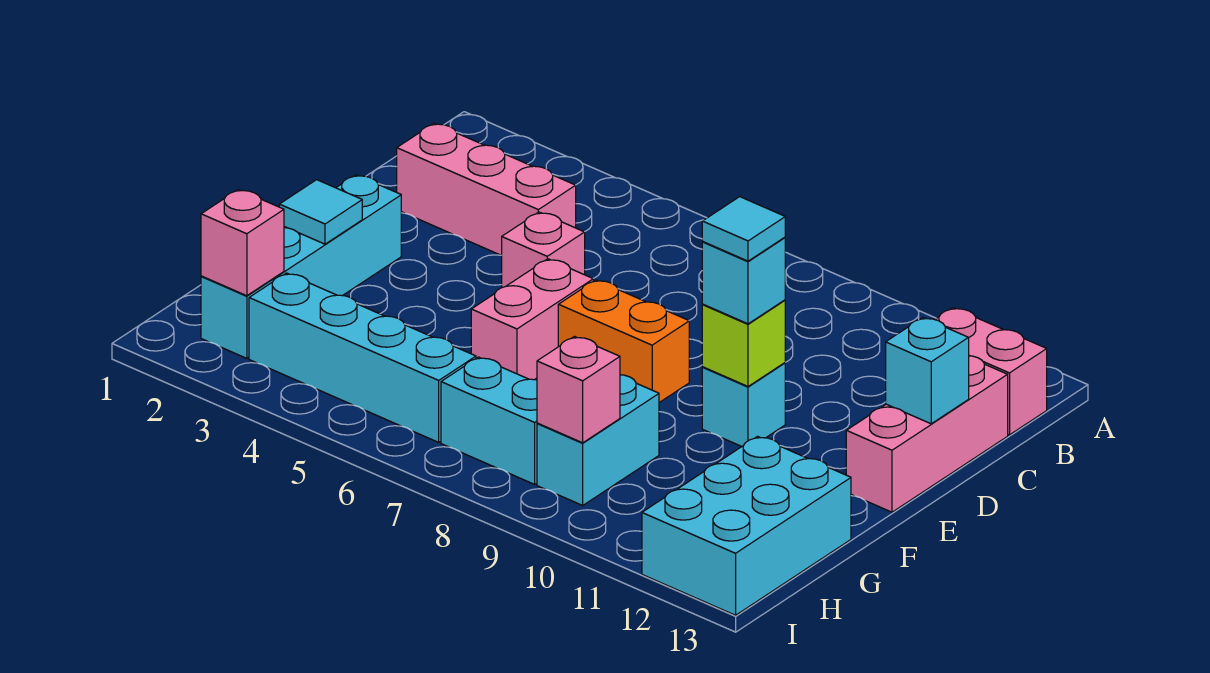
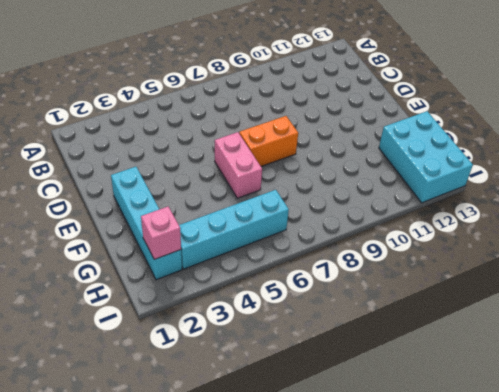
none -> pink 1x2 brick [935,308,1047,435]
none -> pink 1x3 brick [397,123,576,255]
none -> pink 1x3 brick [846,356,1008,512]

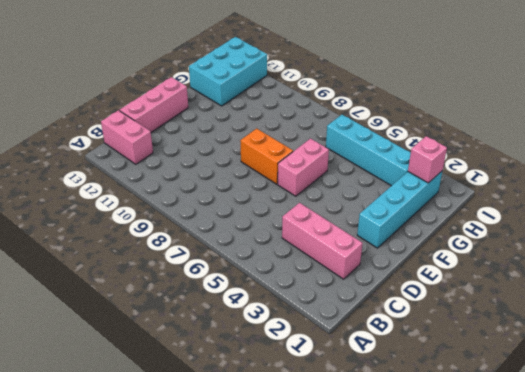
none -> pink 1x1 brick [502,212,585,288]
none -> cyan 1x1 brick [702,363,785,446]
none -> cyan 1x2 brick [537,375,659,505]

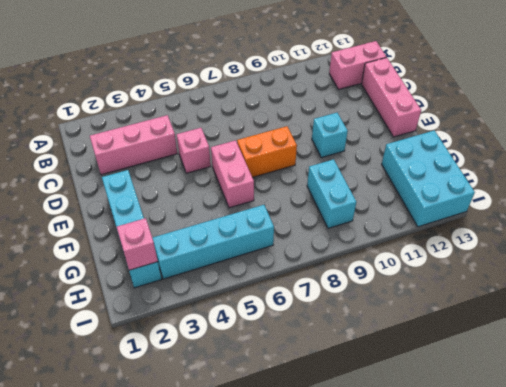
none -> cyan 1x2 brick [441,357,537,484]
none -> cyan 1x1 brick [886,318,969,424]
none -> lime 1x1 brick [702,300,785,386]

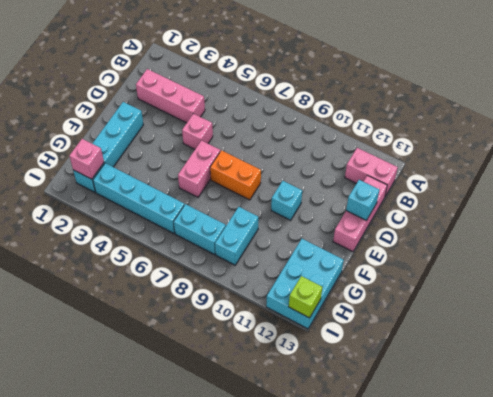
lime 1x1 brick [289,276,322,318] -> lime 1x1 brick moved to [702,300,785,386]
none -> cyan 1x1 tile [279,180,362,244]
none -> pink 1x1 brick [537,337,620,443]
none -> cyan 1x1 brick [702,237,785,324]

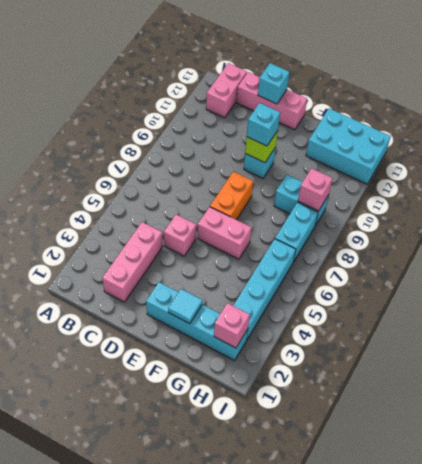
none -> cyan 1x1 tile [702,197,785,261]

